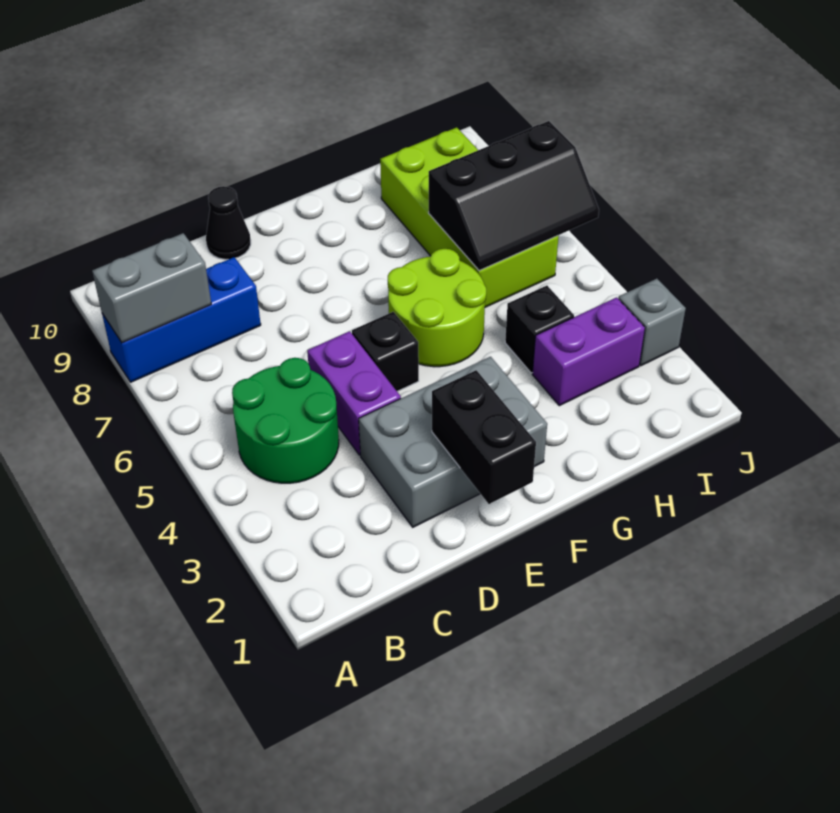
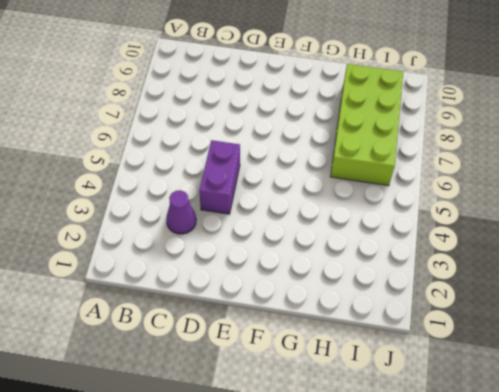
purple 1x1 cone [166,190,196,234] -> none
none -> blue 1x3 brick [102,257,261,382]
none -> green 2x2 round brick [232,358,339,483]
none -> grey 2x3 brick [359,357,547,527]

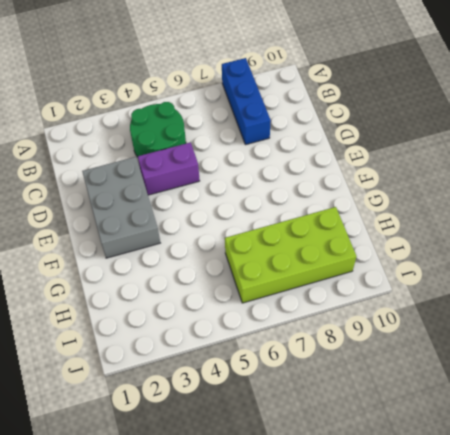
none -> black 1x1 cone [206,186,251,259]
none -> black 1x1 brick [352,312,419,391]
none -> lime 2x2 round brick [388,249,486,367]

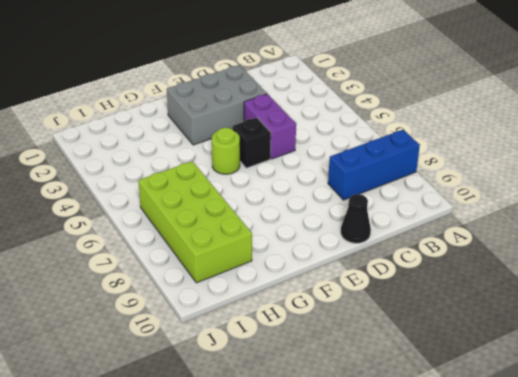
lime 1x1 round brick [212,128,240,174] -> lime 2x2 round brick [388,249,486,367]
none -> green 2x2 round brick [232,358,339,483]
none -> purple 1x2 brick [533,297,645,406]
none -> black 1x1 brick [505,286,574,373]

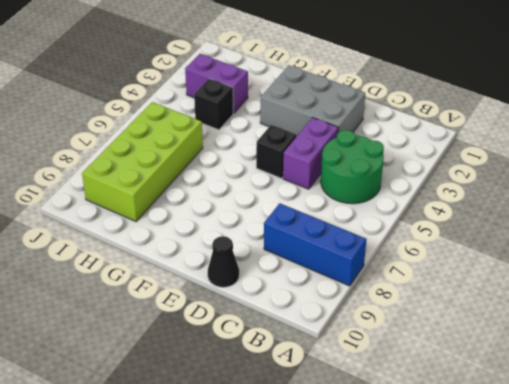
none -> lime 2x2 round brick [388,249,486,367]
none -> grey 1x1 brick [618,279,686,366]
none -> grey 1x2 brick [92,233,211,343]

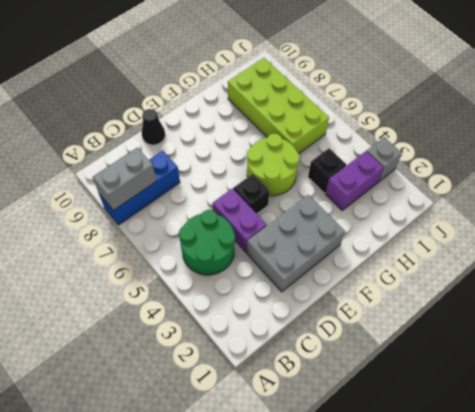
none -> black 1x2 brick [432,370,536,504]
none -> black 2x3 slope [429,121,599,271]

